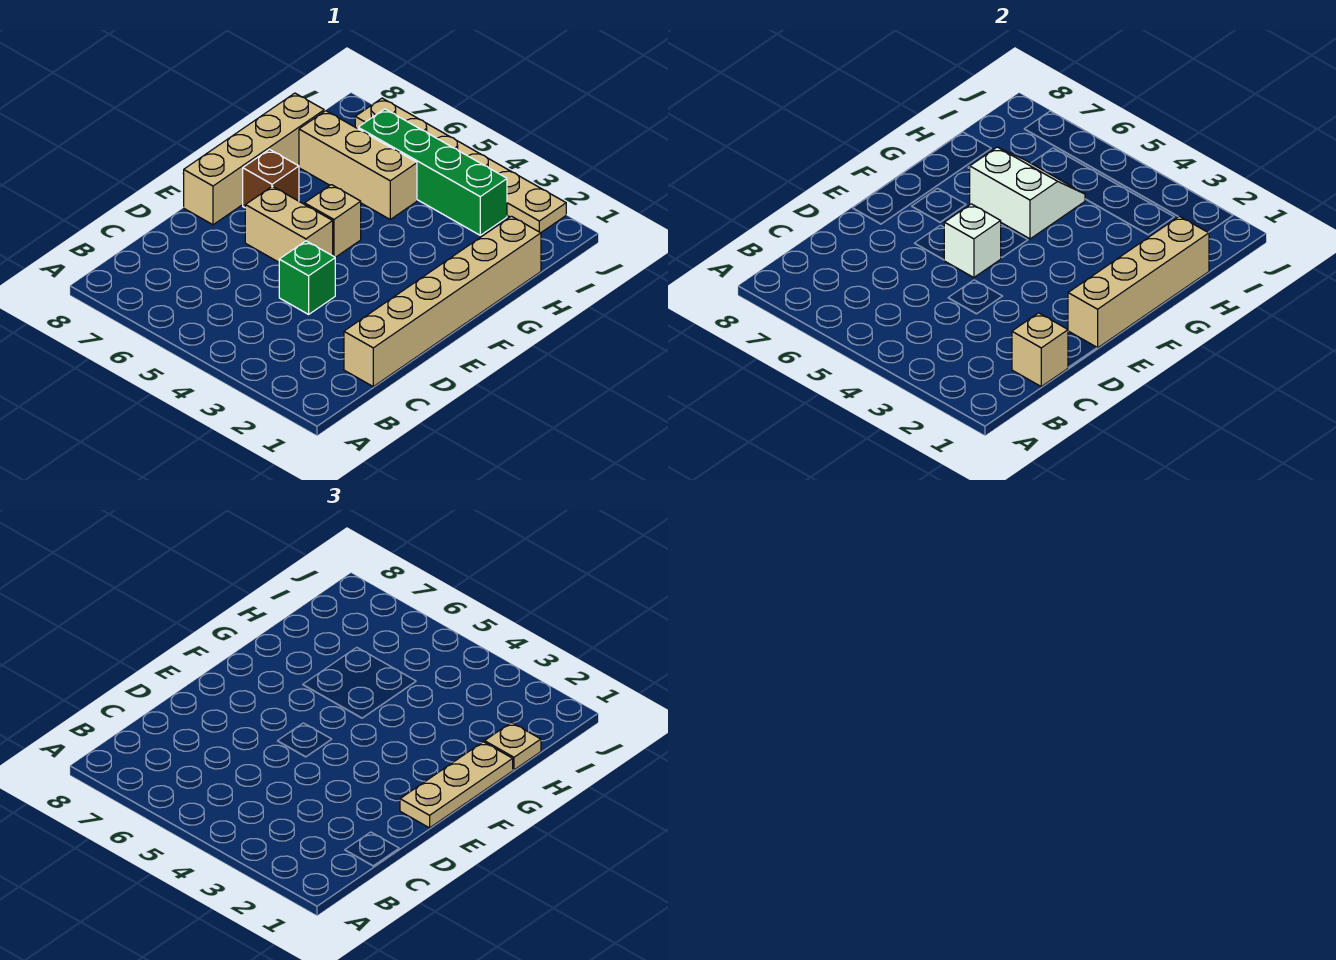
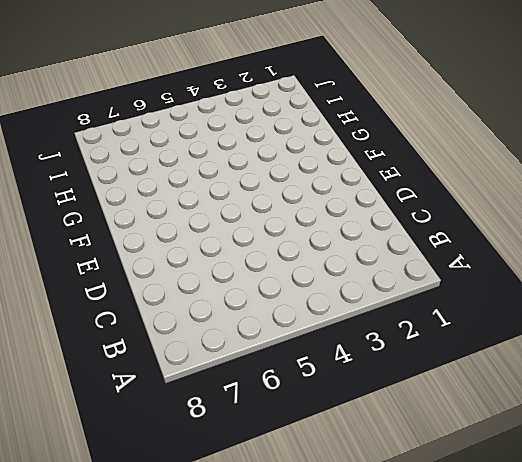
none -> tan 1x6 brick [344,216,541,386]
none -> green 1x1 brick [279,241,335,314]
none -> tan 1x2 brick [245,186,333,262]

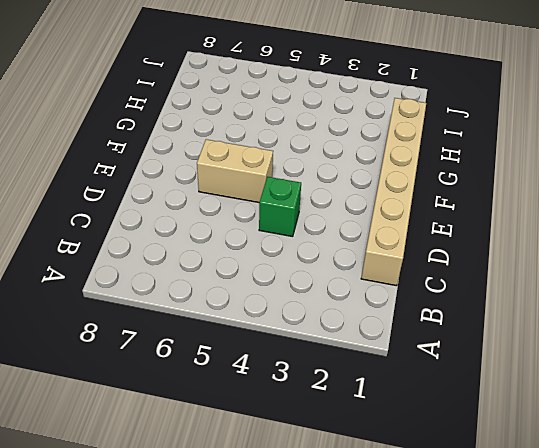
none -> tan 1x4 brick [184,93,324,225]
none -> tan 1x1 brick [305,185,361,257]
none -> brown 1x1 brick [243,149,299,207]

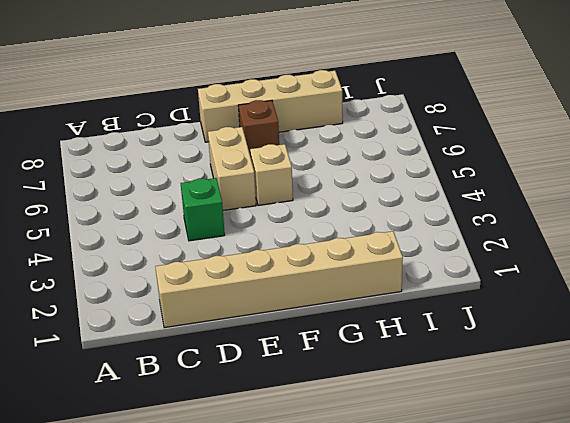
none -> tan 1x3 brick [299,111,417,219]
none -> green 1x4 brick [358,109,507,235]
none -> tan 1x6 plate [355,98,566,233]

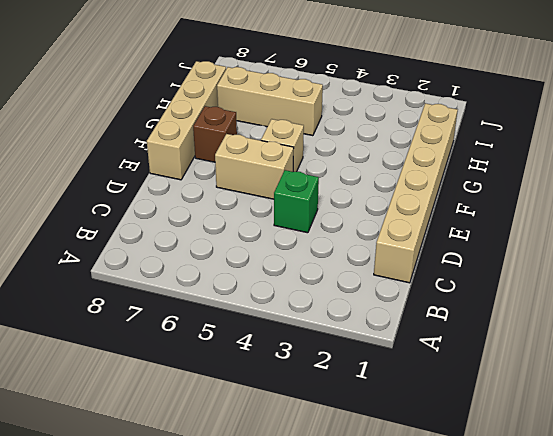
none -> green 1x4 brick [358,109,507,235]
none -> tan 1x6 plate [355,98,566,233]
none -> tan 1x1 brick [1012,313,1068,386]

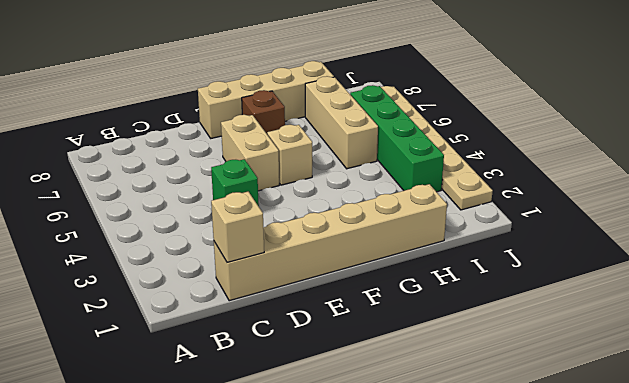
none -> tan 1x4 brick [1068,216,1209,348]
none -> white 1x1 brick [944,204,1001,278]
none -> white 2x2 slope [969,147,1085,239]

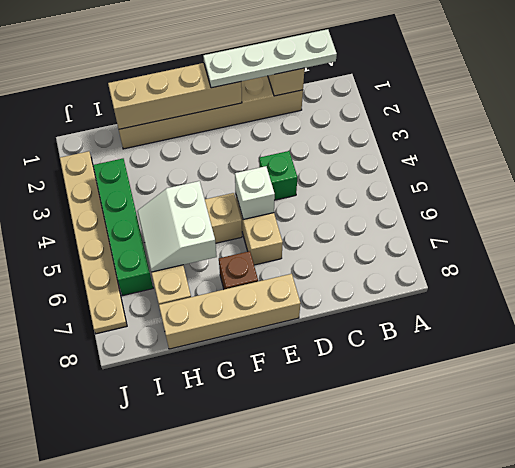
white 1x4 plate [203,29,337,88] -> tan 1x3 plate [400,742,513,828]
none -> tan 1x1 plate [485,722,541,770]

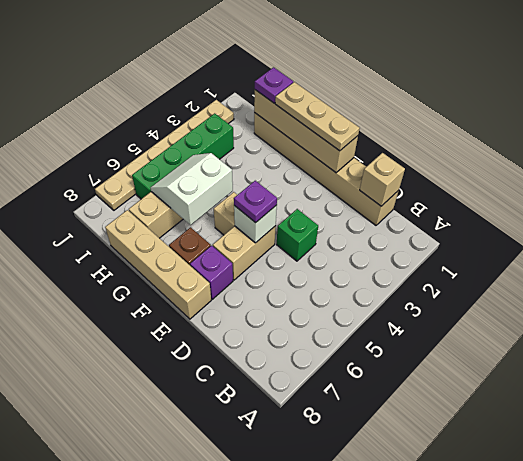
purple 1x1 plate [234,181,277,223] -> none
purple 1x1 brick [190,246,233,299] -> none
purple 1x1 plate [255,67,293,103] -> tan 1x1 plate [485,722,541,770]

